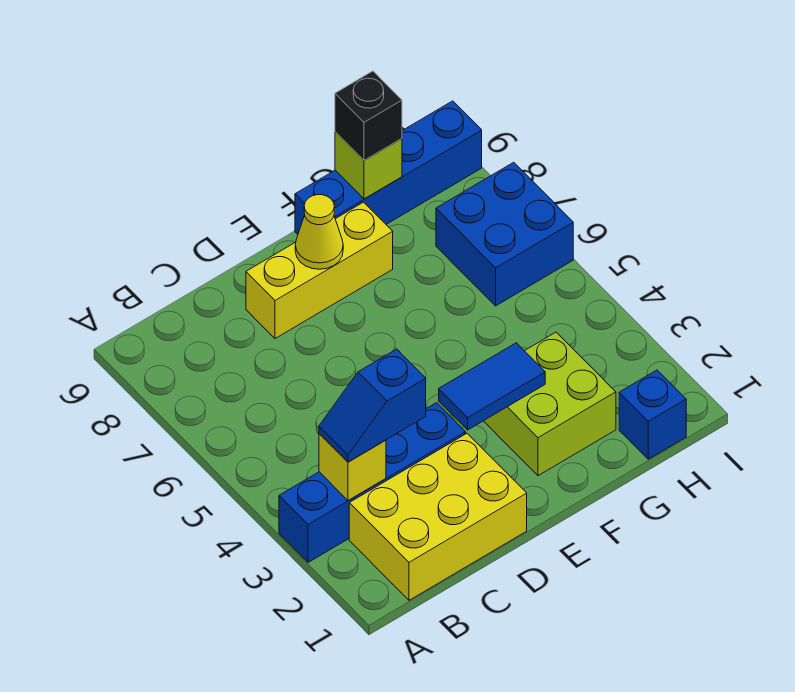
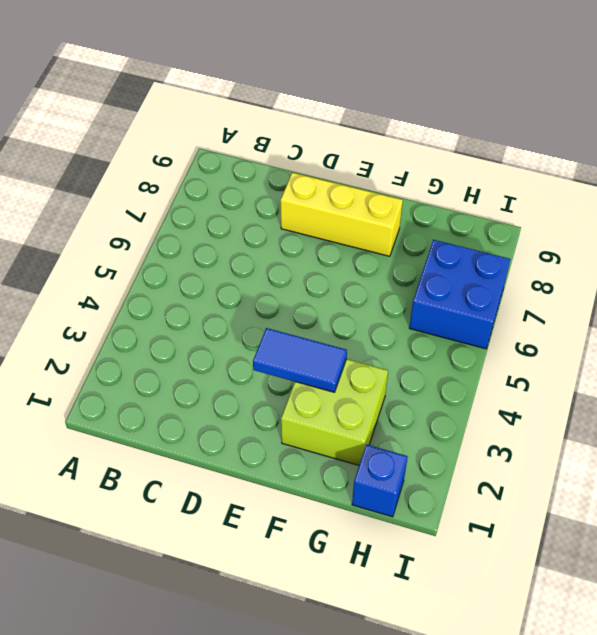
none -> blue 1x4 brick [279,403,466,562]
none -> yellow 2x3 brick [349,434,527,600]
none -> blue 1x4 brick [295,101,482,234]

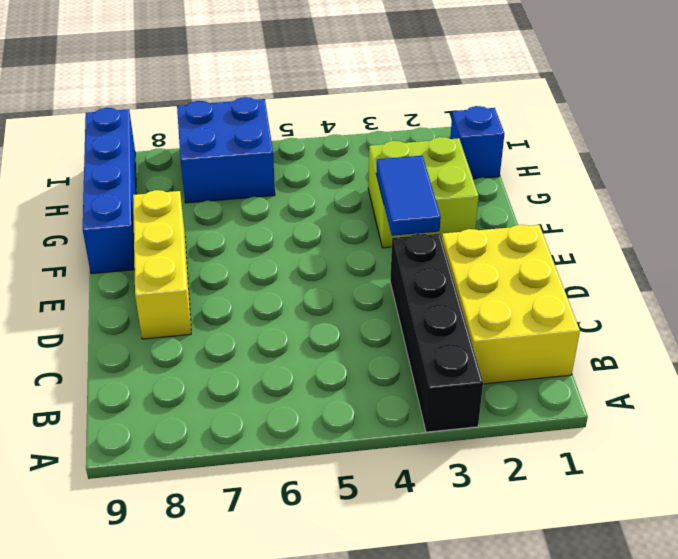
black 1x4 brick [390,233,483,432] -> blue 1x4 brick [279,403,466,562]
none -> yellow 1x1 brick [319,434,386,501]
none -> yellow 1x1 cone [295,195,343,269]
none -> lime 1x1 brick [335,132,402,199]

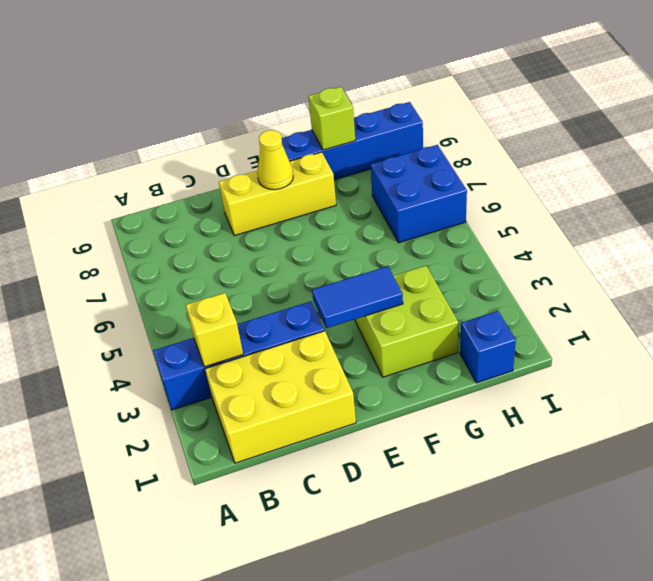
none -> blue 1x2 slope [319,349,426,462]
none -> black 1x1 brick [335,71,402,160]

